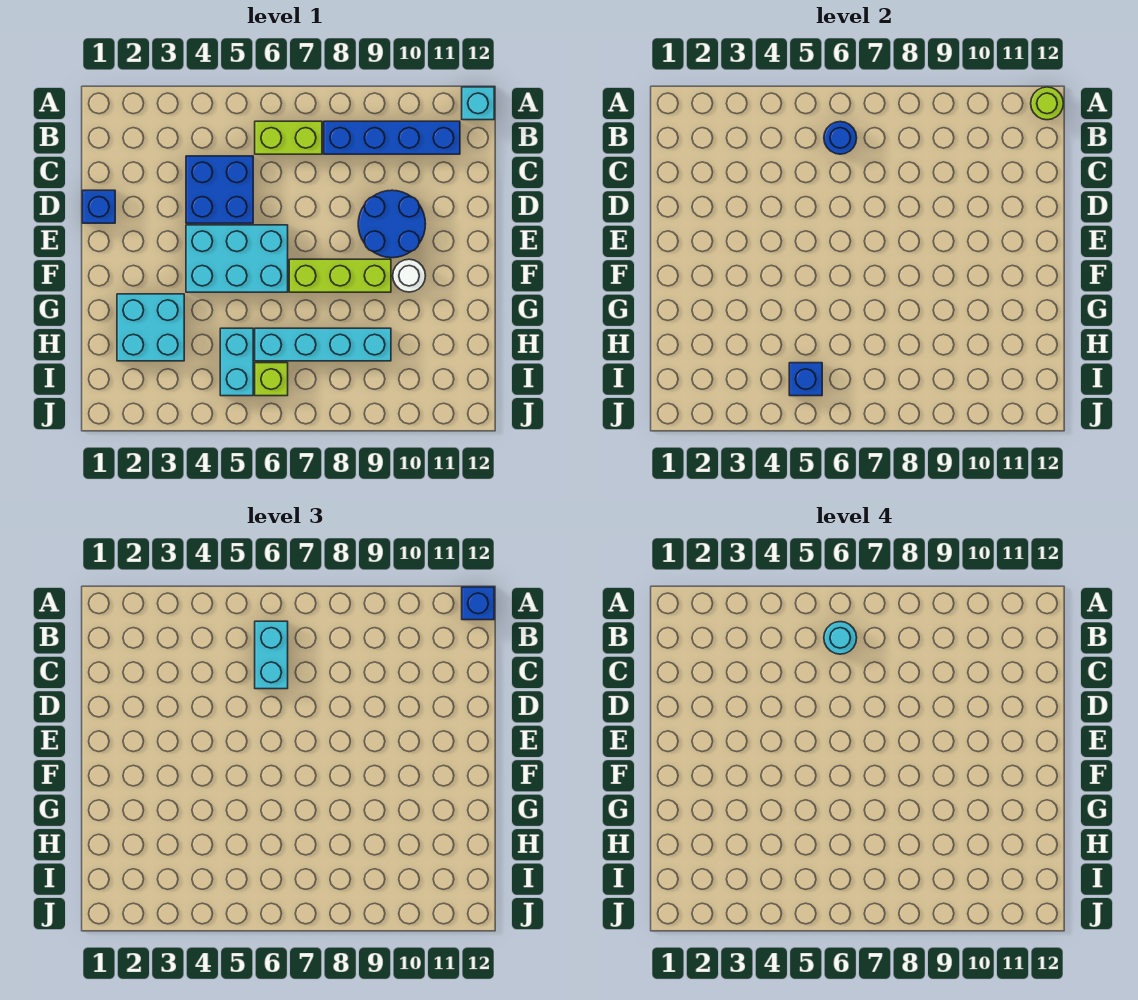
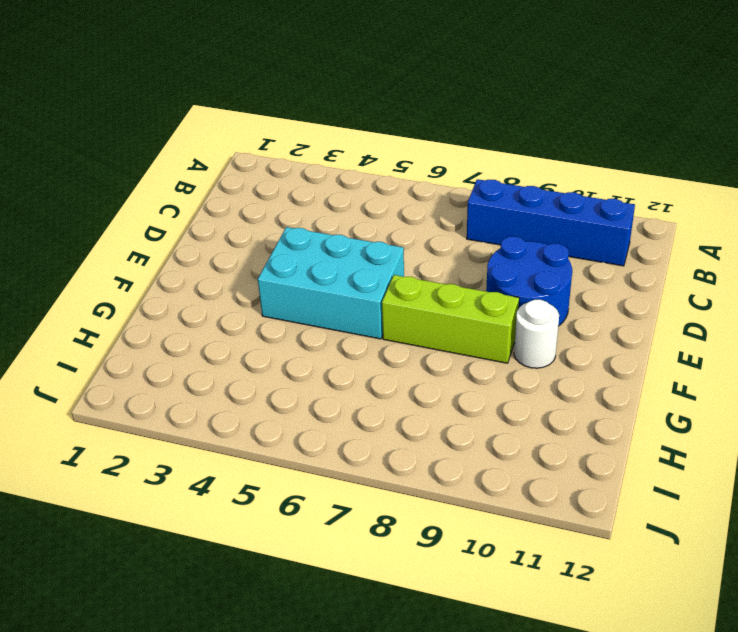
none -> cyan 1x1 brick [462,87,494,120]
none -> lime 1x2 brick [255,121,322,154]
none -> blue 2x2 brick [186,156,253,223]

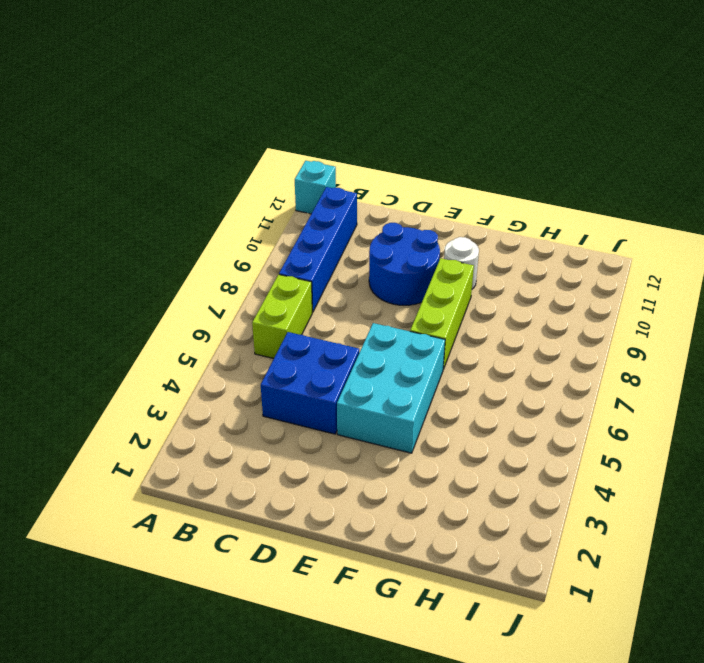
none -> blue 1x1 brick [82,190,115,223]
none -> cyan 2x2 brick [117,294,184,361]
none -> cyan 1x2 brick [220,328,253,396]

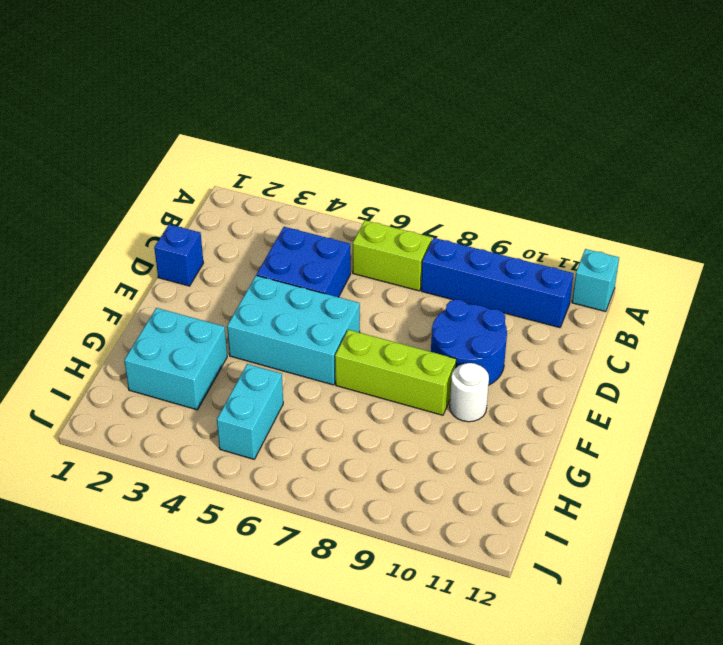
none -> cyan 1x4 brick [255,328,391,361]
none -> lime 1x1 brick [255,363,288,396]
none -> lime 1x1 round brick [1031,87,1063,120]

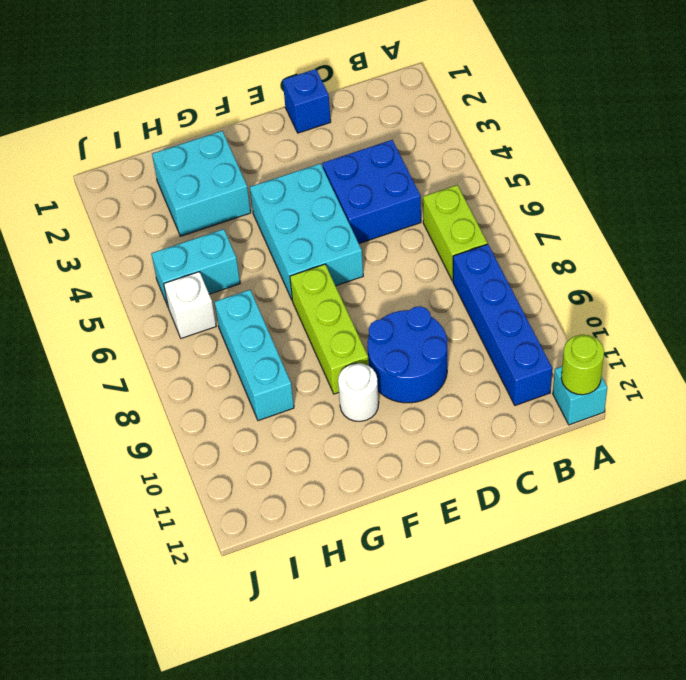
cyan 1x3 brick [215,290,294,421] -> cyan 1x4 brick [255,328,391,361]
white 1x1 brick [164,272,216,338] -> lime 1x1 brick [255,363,288,396]
none -> blue 1x1 round brick [824,122,857,154]
none -> blue 1x1 brick [789,363,822,396]
none -> blue 1x1 brick [462,587,494,620]

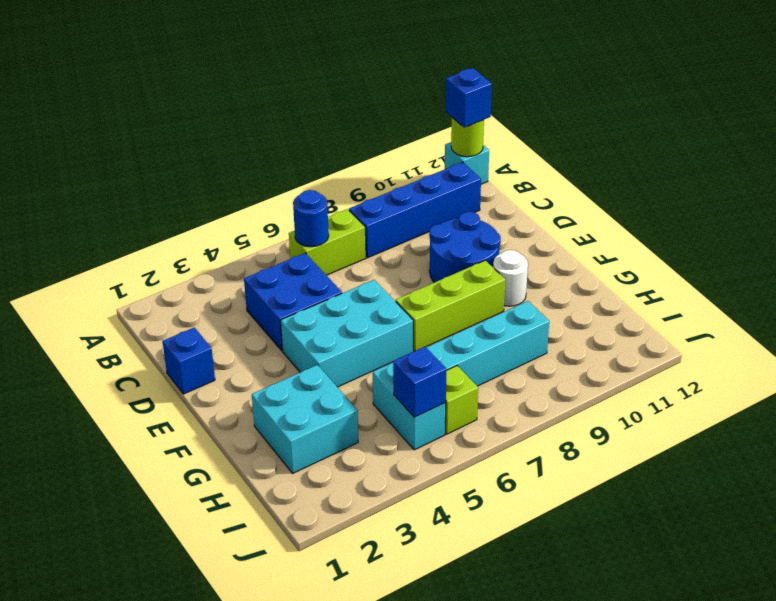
none -> cyan 1x2 brick [255,621,288,689]
none -> cyan 1x1 round brick [824,622,857,654]

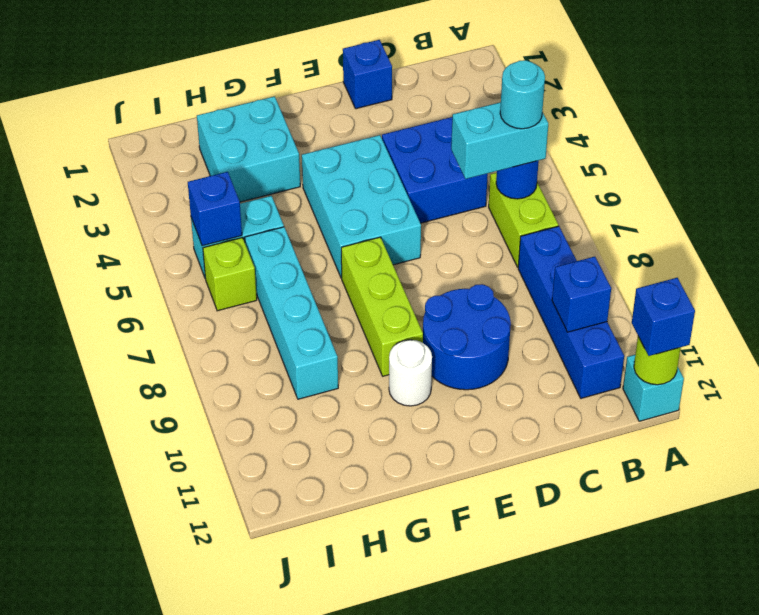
blue 1x1 brick [552,257,611,332] -> none

